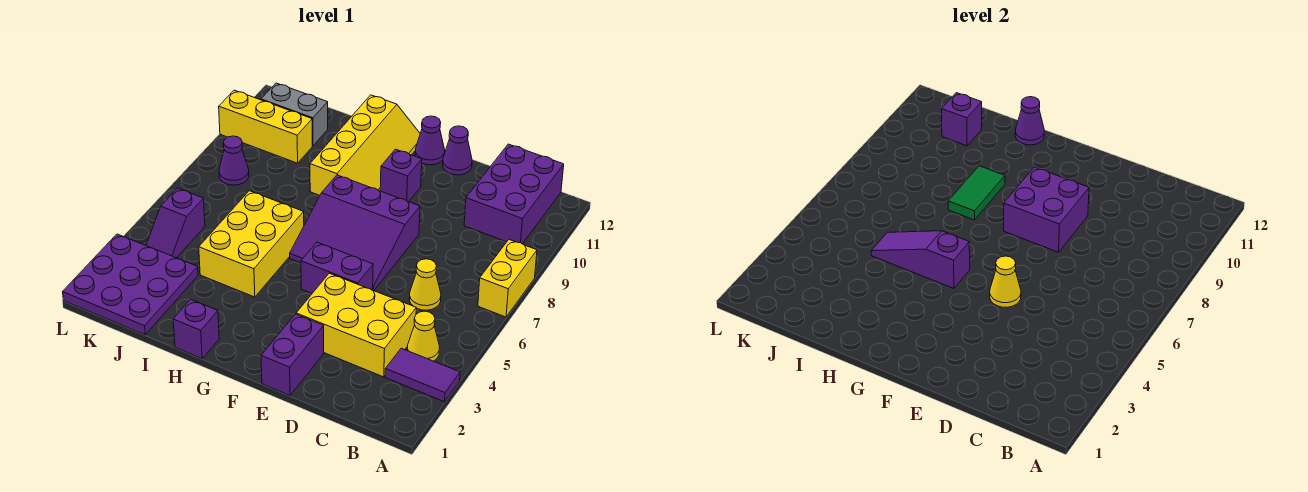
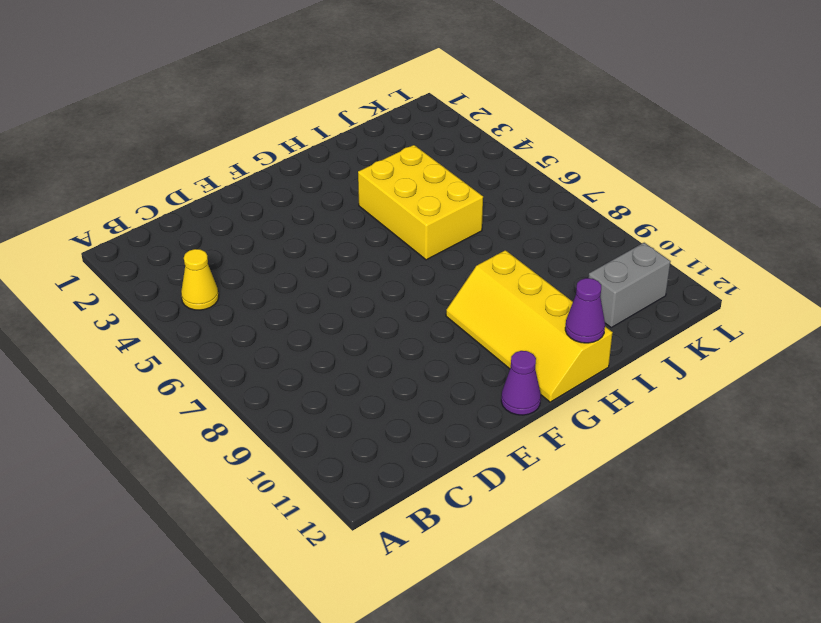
none -> purple 1x2 tile [385,348,460,402]
none -> yellow 1x2 brick [478,240,537,317]
none -> purple 2x3 brick [464,144,564,244]

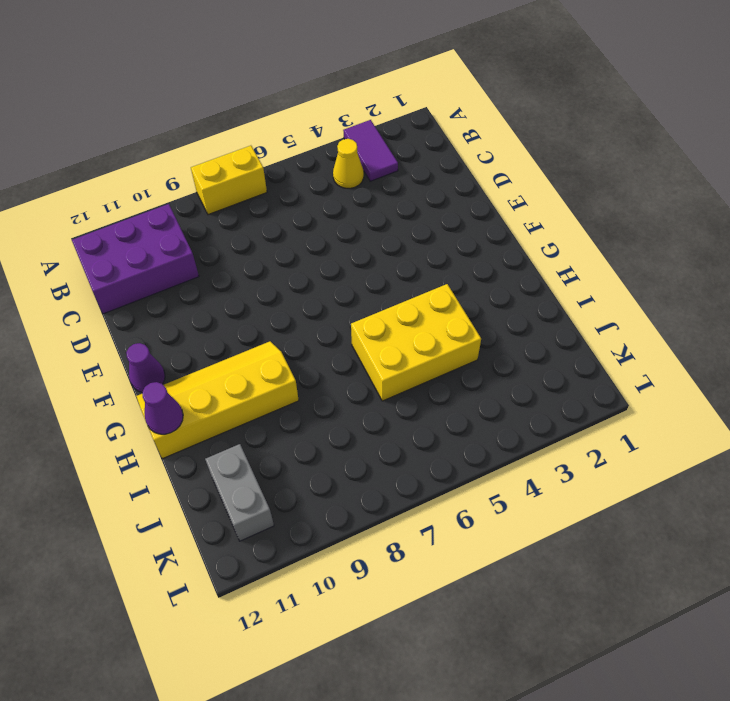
none -> yellow 2x3 brick [296,273,416,377]
none -> yellow 1x1 cone [410,259,441,310]
none -> purple 1x2 brick [261,314,324,395]

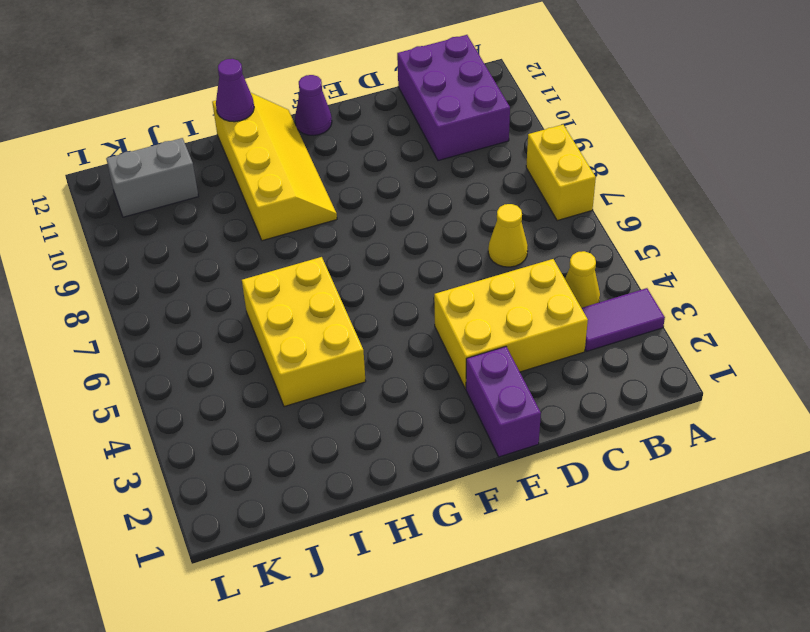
none -> purple 1x2 brick [301,242,373,293]
none -> purple 3x3 slope [290,175,420,291]
none -> purple 1x1 cone [443,126,472,175]

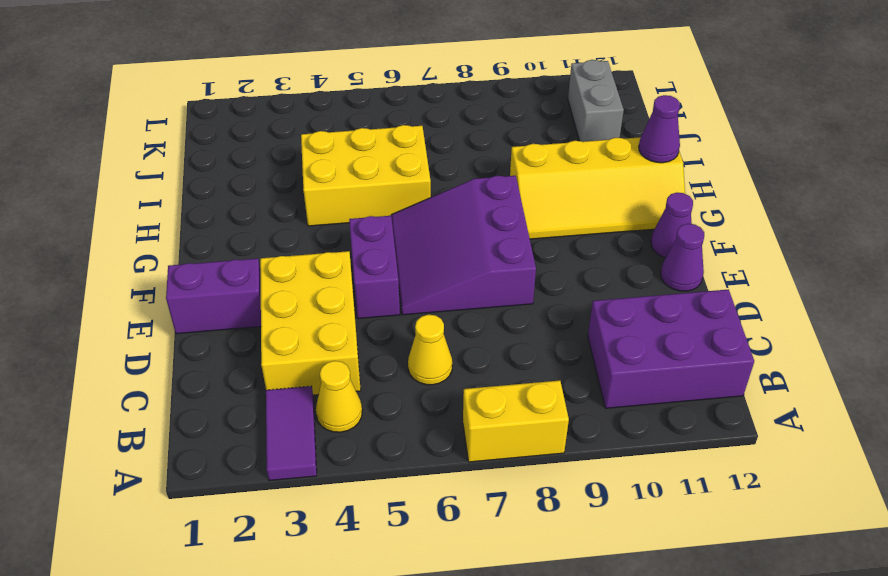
none -> purple 1x1 brick [380,149,422,202]
none -> purple 1x1 brick [173,299,219,359]
none -> purple 3x3 plate [63,234,198,335]

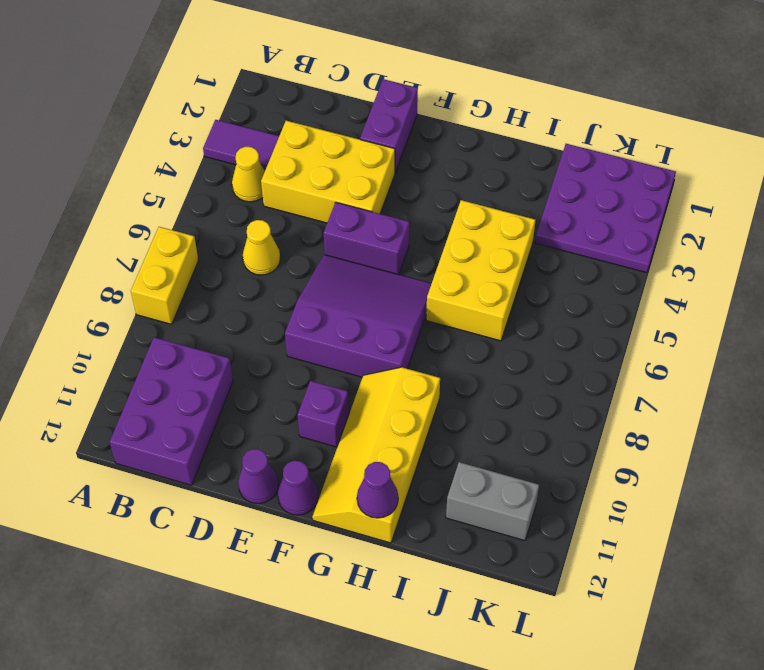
none -> purple 1x1 brick [173,299,219,359]
none -> yellow 1x3 brick [219,90,312,163]
none -> purple 1x2 slope [146,188,205,258]

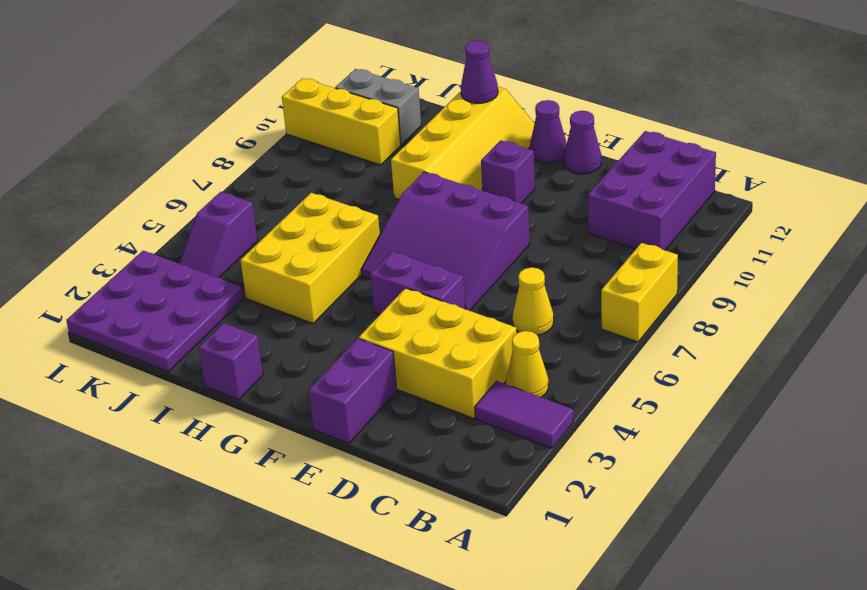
none -> purple 1x1 cone [219,136,249,185]
none -> yellow 1x1 cone [990,256,1021,307]
none -> purple 2x2 brick [1004,167,1089,252]

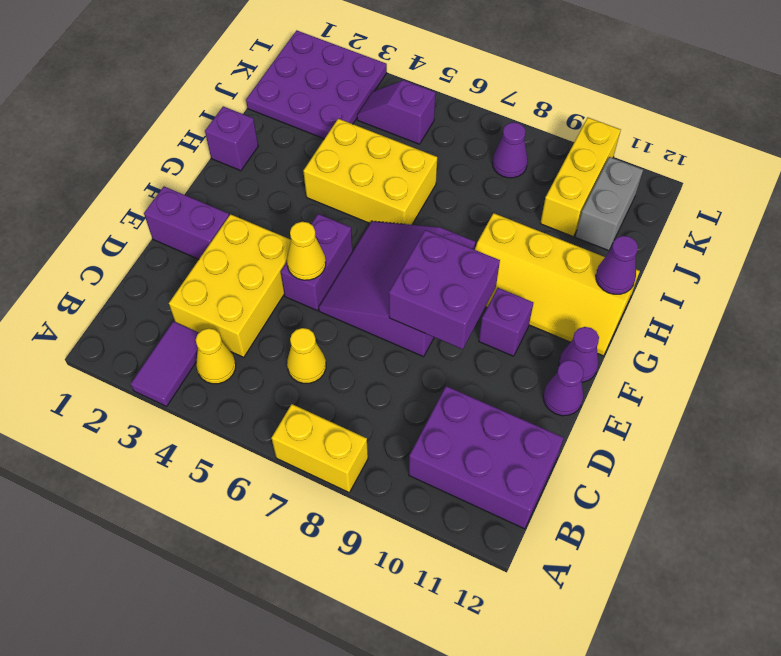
none -> purple 1x3 slope [871,231,970,288]
none -> green 1x2 tile [948,166,1005,220]
none -> purple 1x1 brick [942,93,982,146]

